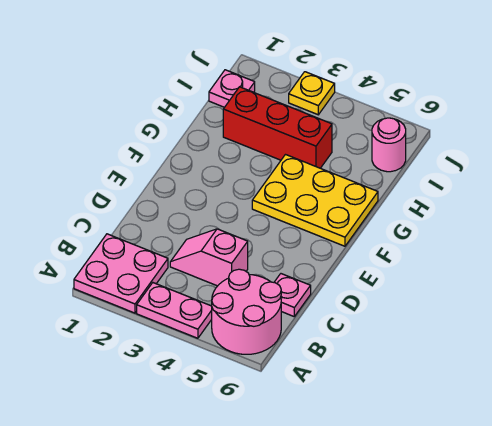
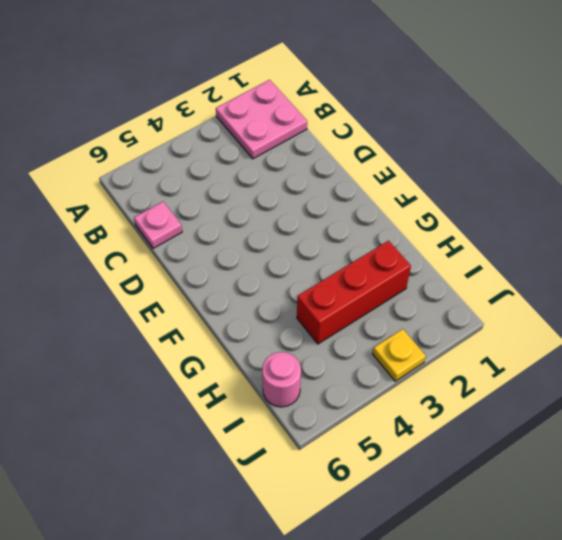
none -> pink 1x2 plate [137,283,212,338]
none -> pink 2x2 round brick [212,269,281,354]

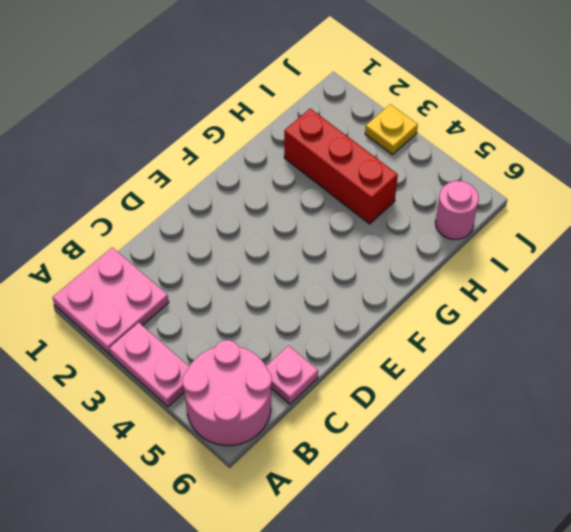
none -> pink 1x2 slope [170,229,248,286]
none -> yellow 2x3 plate [252,155,378,246]

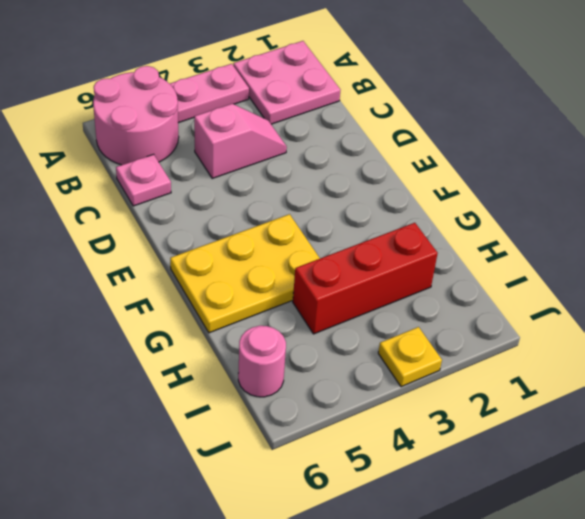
none -> pink 1x1 plate [209,70,255,107]

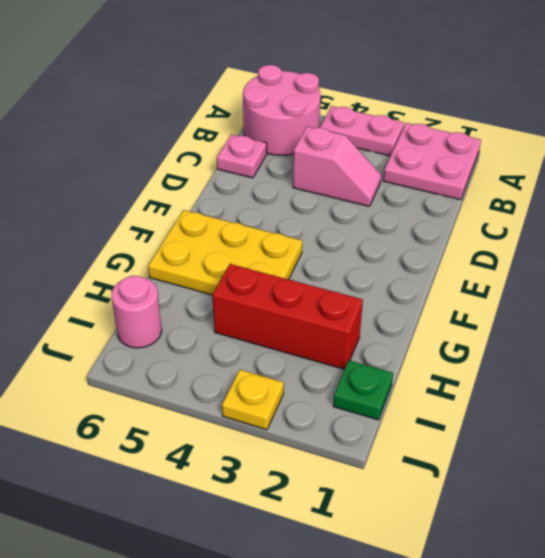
green 1x1 plate [333,360,393,420] -> pink 1x1 plate [209,70,255,107]

